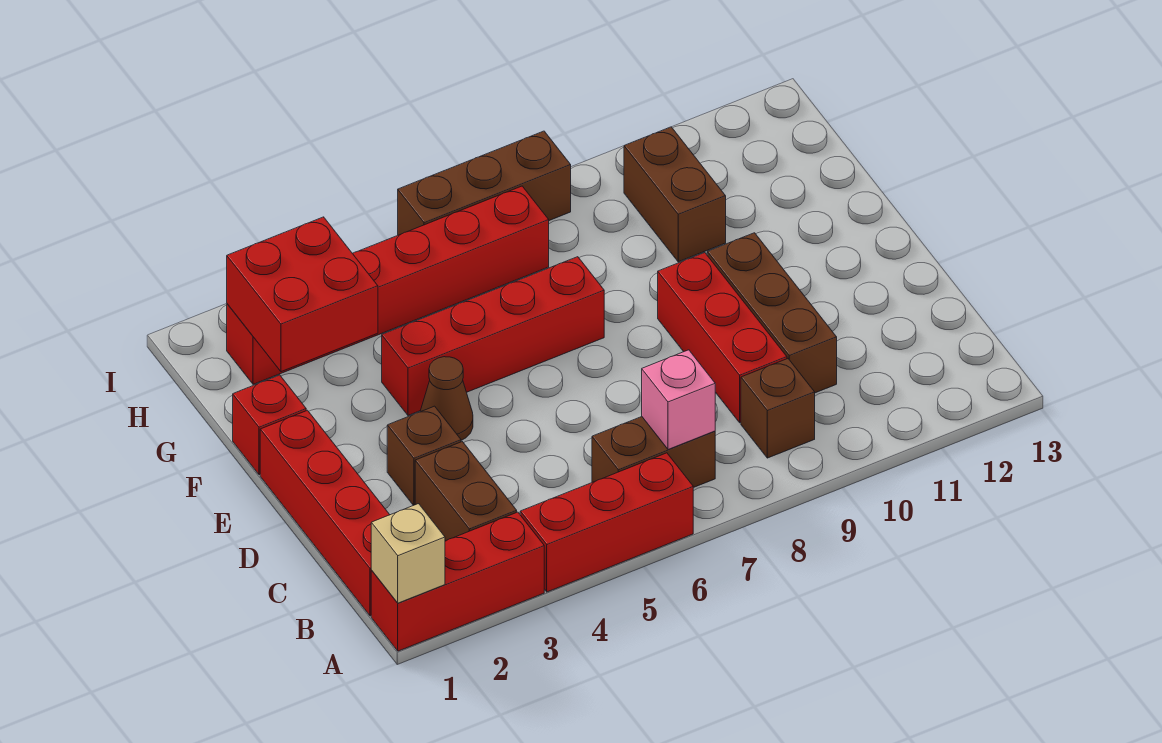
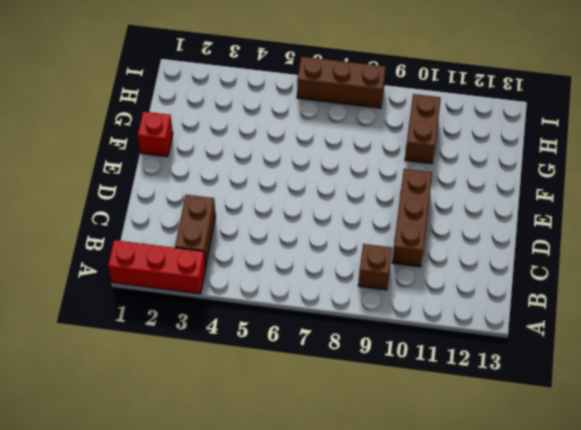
none -> red 1x3 brick [520,453,693,592]
none -> red 1x4 brick [260,410,390,616]
none -> brown 1x2 brick [592,417,715,488]

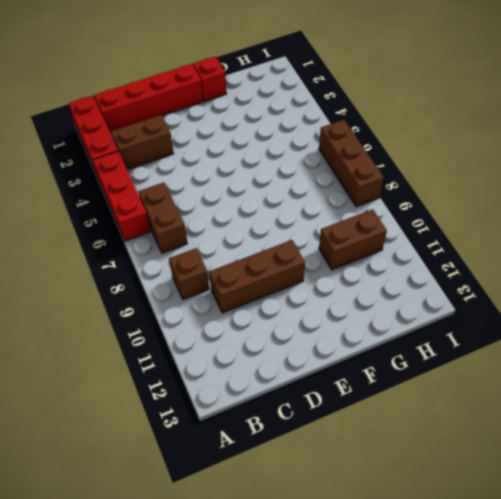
none -> red 1x3 brick [658,253,787,423]
none -> brown 1x1 brick [387,406,461,506]
none -> brown 1x1 cone [420,357,473,440]

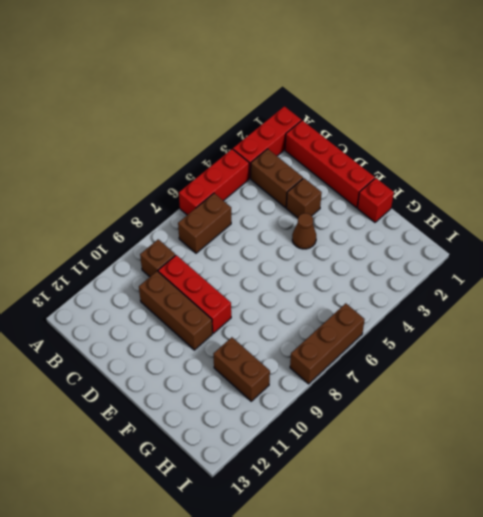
none -> red 1x4 brick [382,257,604,416]
none -> red 1x6 brick [227,186,549,384]
none -> tan 1x1 brick [371,504,445,603]

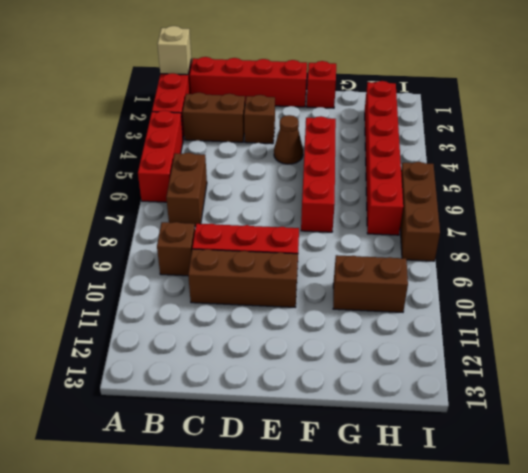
none -> pink 1x1 brick [642,350,715,450]
none -> red 2x2 brick [227,217,378,372]

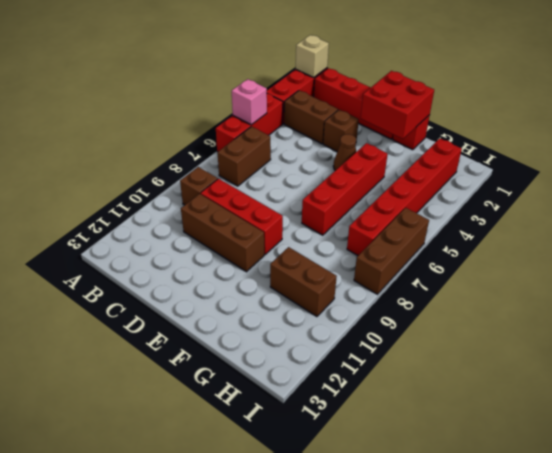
pink 1x1 brick [232,79,267,125] -> pink 1x1 brick moved to [642,350,715,450]
red 2x2 brick [361,71,434,139] -> red 2x2 brick moved to [227,217,378,372]

